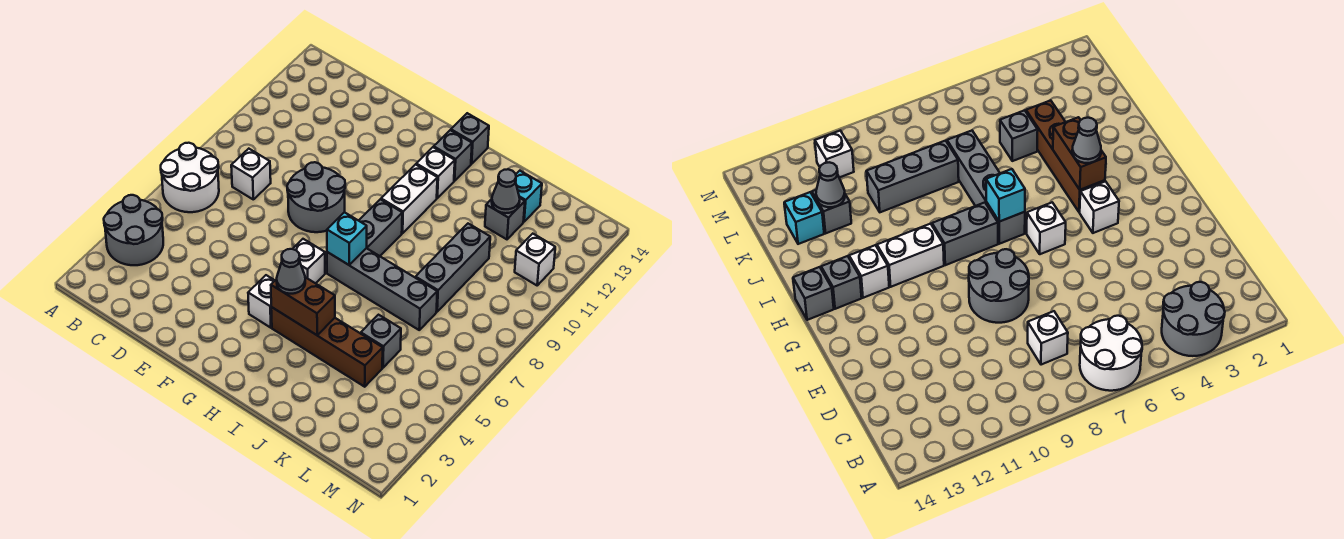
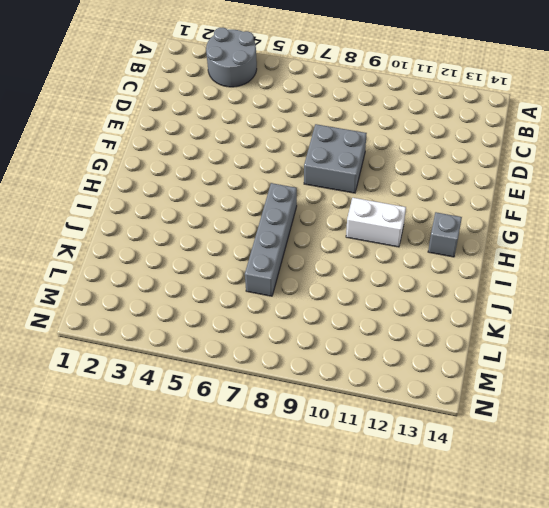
grey 2x2 brick [304,124,367,193] -> grey 2x2 round brick [287,162,345,232]
none -> white 2x2 round brick [161,143,219,212]
none -> white 1x1 brick [231,149,271,199]
none -> white 1x1 brick [248,275,275,328]

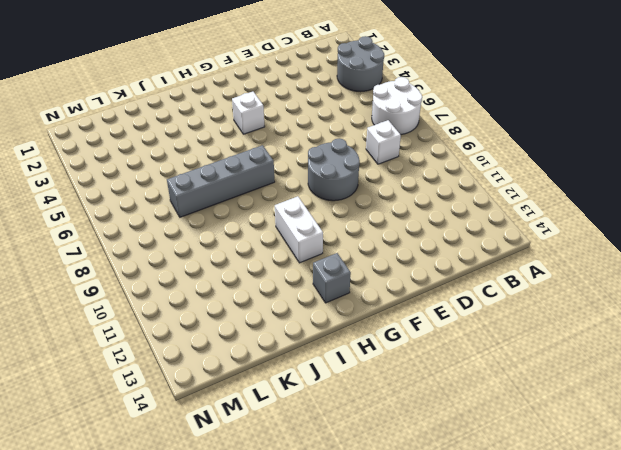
none -> white 1x1 brick [293,239,325,283]
none -> brown 1x4 brick [271,307,383,387]
none -> grey 1x2 brick [359,199,402,256]

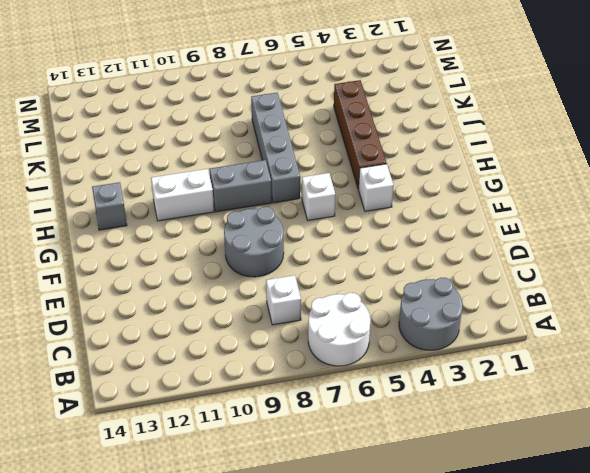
none -> white 1x1 brick [416,147,455,198]
none -> grey 1x1 brick [451,113,489,164]
none -> grey 1x1 brick [361,315,401,368]

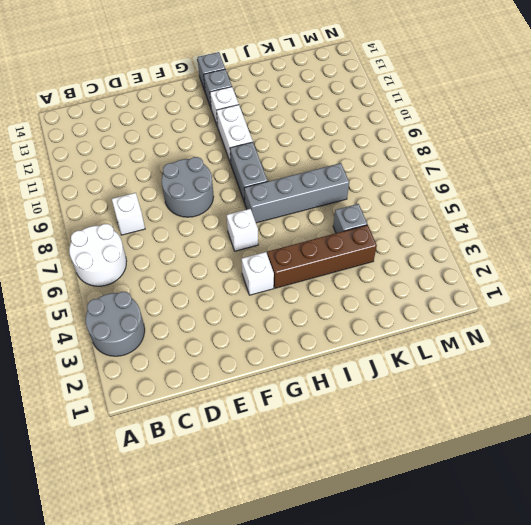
none -> grey 1x3 brick [416,224,490,312]
none -> grey 1x1 brick [485,198,525,239]
none -> cyan 1x1 brick [516,171,542,222]

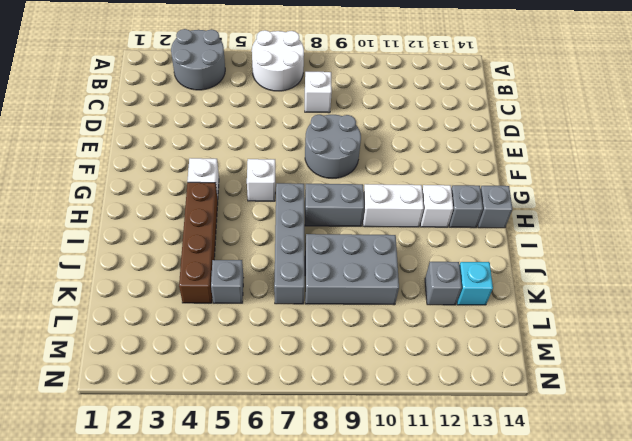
grey 2x3 brick [305,234,399,305] -> grey 1x3 brick [416,224,490,312]
none -> white 1x1 brick [515,234,555,285]
none -> brown 1x2 brick [271,277,335,335]
none -> cyan 1x1 brick [327,212,367,265]

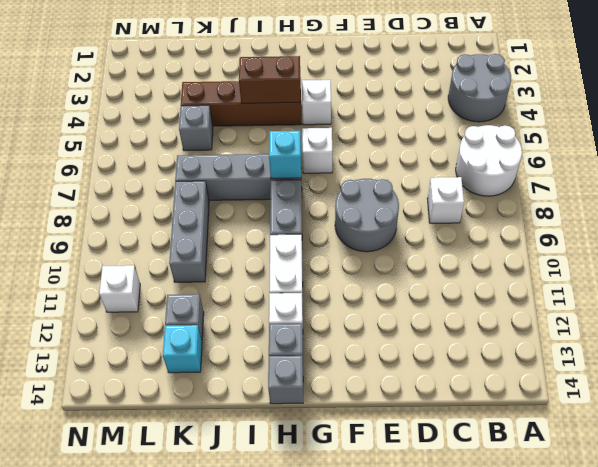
none -> grey 1x1 cone [492,169,520,213]
none -> grey 1x1 cone [277,249,305,294]

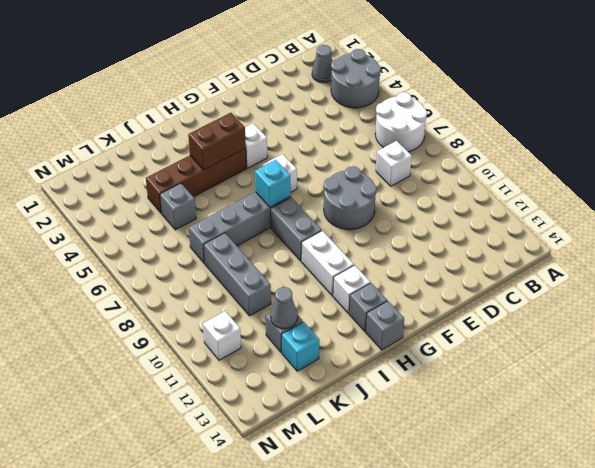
grey 1x1 cone [312,45,332,83] -> grey 1x1 cone moved to [277,249,305,294]

